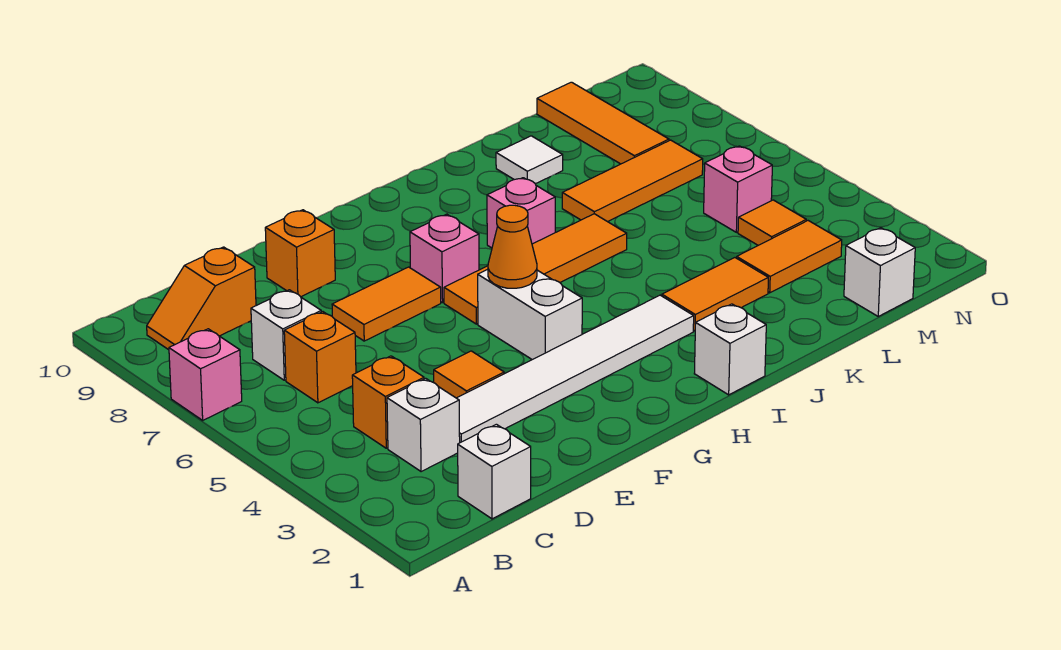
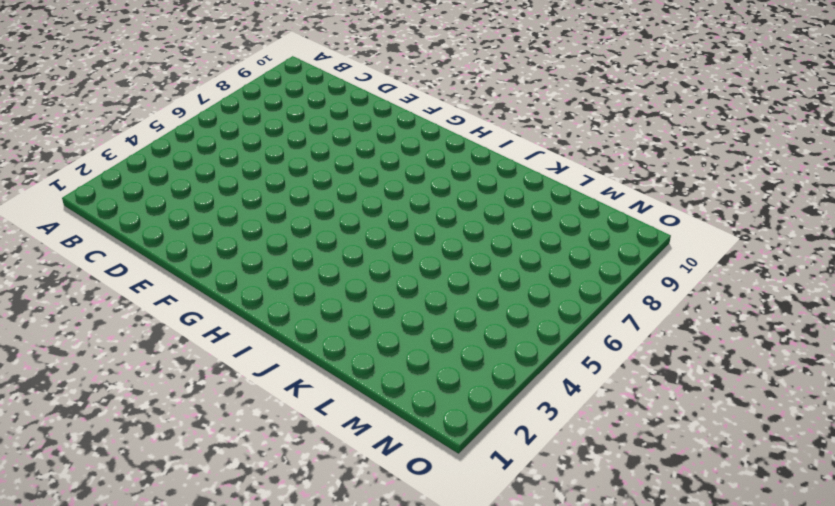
none -> pink 1x1 brick [169,329,242,420]
none -> orange 1x2 slope [147,247,256,350]
none -> white 1x1 brick [458,424,531,519]

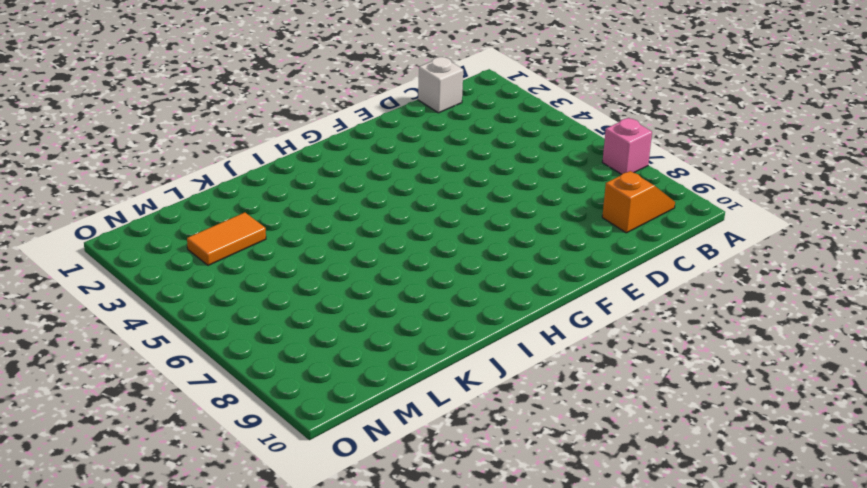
none -> white 1x1 brick [387,378,460,472]
none -> orange 1x1 brick [352,356,424,448]
none -> orange 1x1 brick [284,312,356,403]

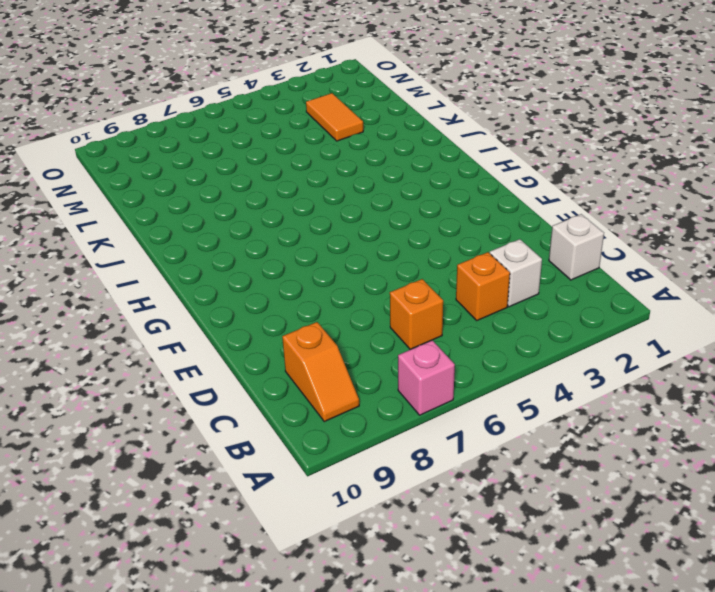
none -> white 1x1 brick [251,290,321,380]
none -> white 1x6 tile [457,295,694,443]
none -> orange 1x1 tile [434,351,504,398]

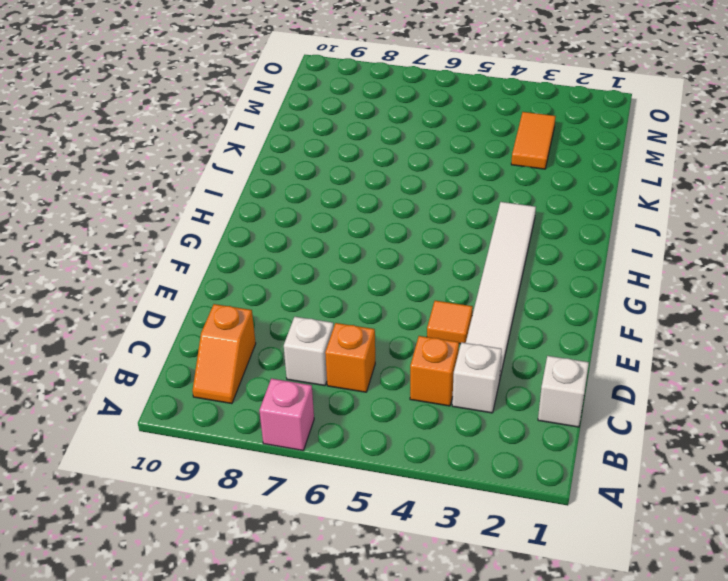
none -> orange 1x2 tile [332,267,441,341]
none -> orange 1x1 brick [265,210,335,297]
none -> white 1x2 brick [478,269,582,360]

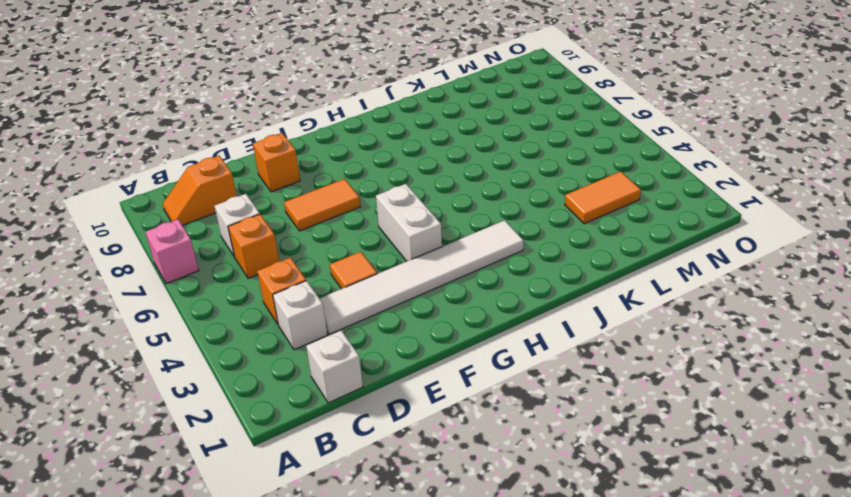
none -> orange 1x4 tile [444,214,627,324]
none -> pink 1x1 brick [410,214,479,303]
none -> white 1x1 brick [694,304,766,395]

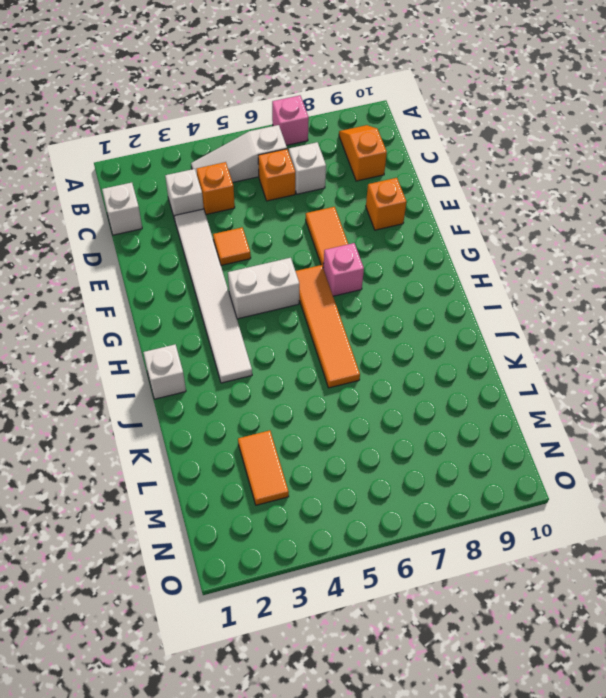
white 1x3 slope [191,125,287,183] -> none
none -> pink 1x1 brick [487,178,555,248]
none -> orange 1x2 tile [662,258,768,331]
none -> orange 1x3 tile [562,140,703,222]

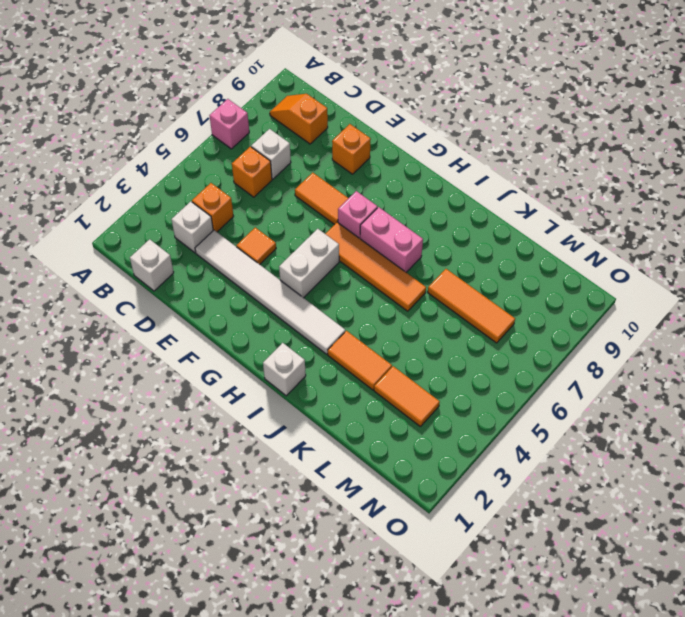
pink 1x2 brick [360,207,423,272] -> pink 1x1 brick [487,178,555,248]
none -> white 1x1 tile [496,136,563,184]
none -> white 1x1 brick [844,228,915,316]
none -> orange 1x1 tile [738,200,806,245]

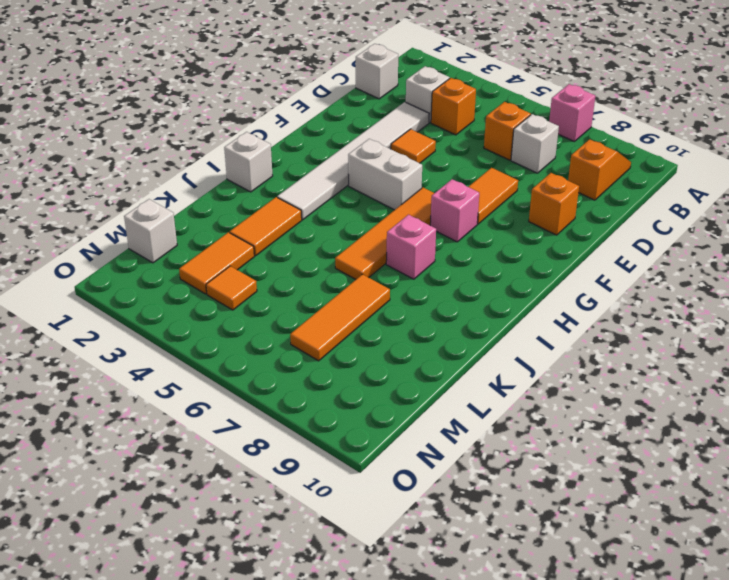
none -> white 1x1 tile [496,136,563,184]
none -> pink 1x1 brick [704,146,772,232]
none -> orange 1x3 tile [537,82,669,164]

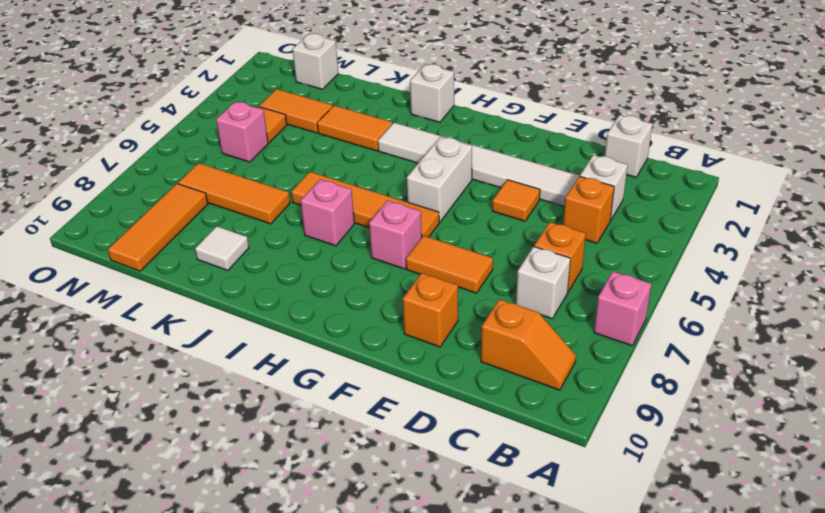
none -> orange 1x1 cone [488,205,537,288]

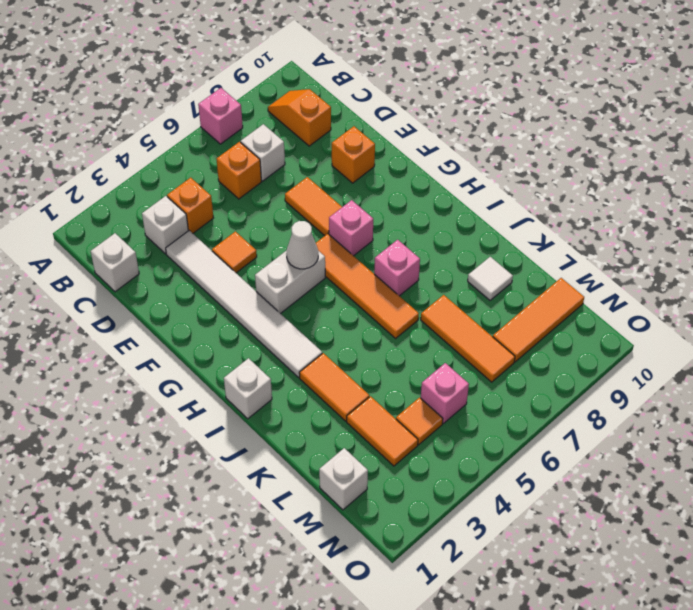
white 1x1 cone [286,221,318,269] -> orange 1x1 cone [488,205,537,288]

